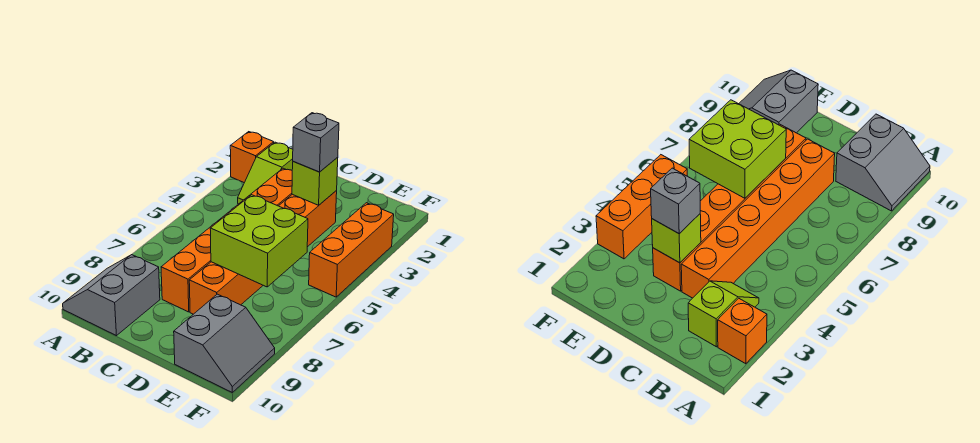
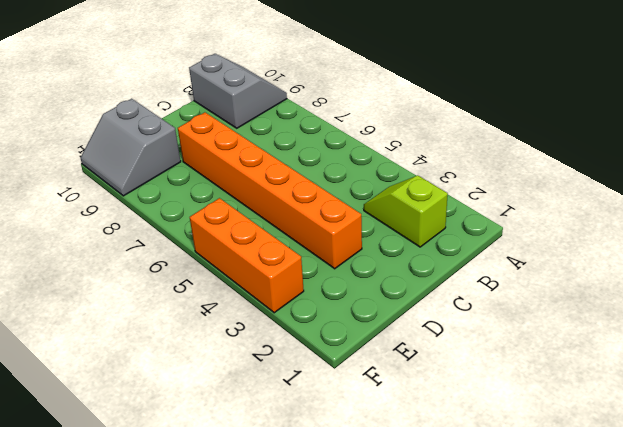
none -> orange 1x1 brick [230,132,274,183]
none -> orange 1x6 brick [161,168,292,312]

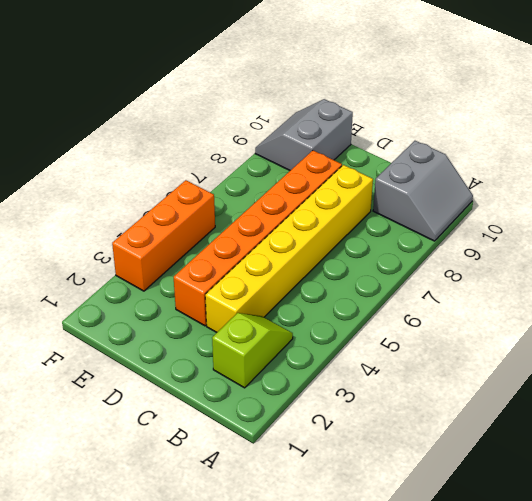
yellow 1x6 brick [205,165,373,332] -> orange 1x6 brick [161,168,292,312]
none -> orange 1x1 brick [230,132,274,183]
none -> lime 1x1 brick [292,157,338,205]

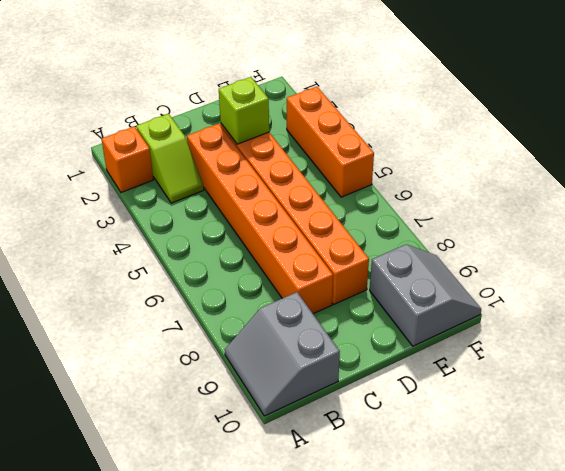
none -> lime 2x2 brick [210,195,308,287]
none -> grey 1x1 brick [293,113,339,172]

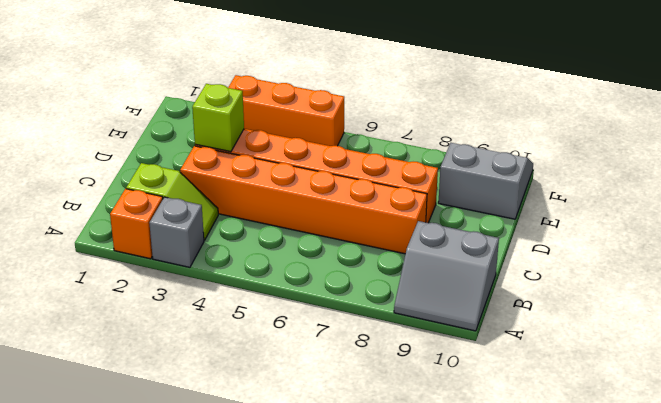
grey 1x1 brick [149,197,204,267] -> grey 1x1 brick moved to [293,113,339,172]
none -> lime 2x2 brick [210,195,308,287]

